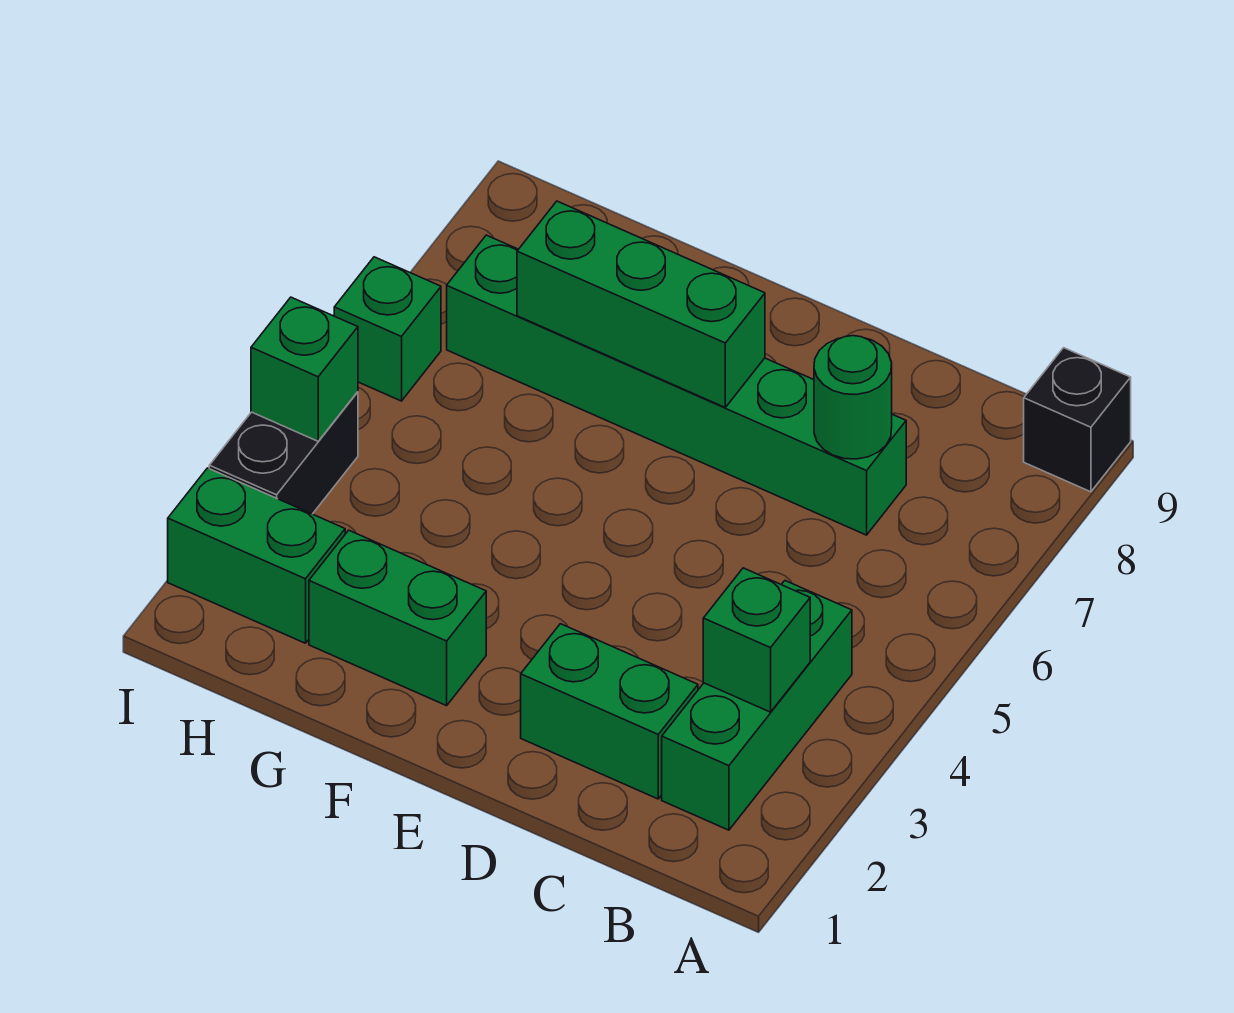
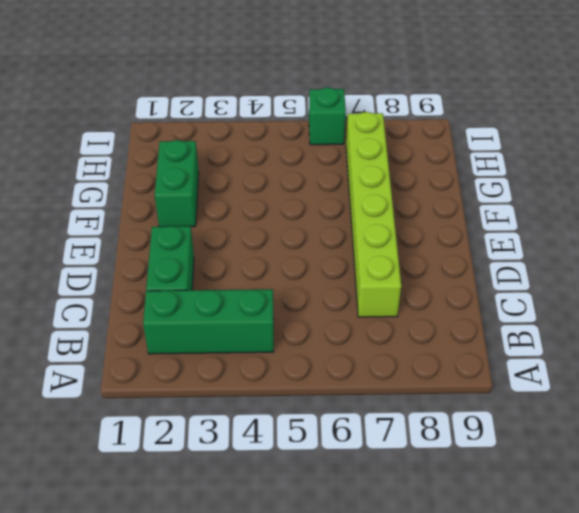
lime 1x6 brick [346,112,401,317] -> green 1x6 brick [447,235,906,535]
none -> black 1x1 brick [1024,348,1131,492]
none -> green 1x2 brick [168,468,345,643]
none -> black 1x2 brick [209,392,358,514]

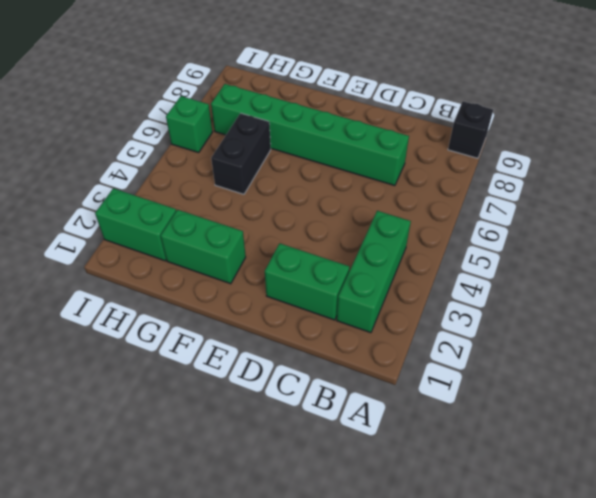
black 1x2 brick [211,113,271,194] -> black 1x2 brick moved to [209,392,358,514]
none -> green 1x1 brick [703,568,810,712]
none -> green 1x1 round brick [814,336,892,459]
none -> green 1x3 brick [517,201,765,407]

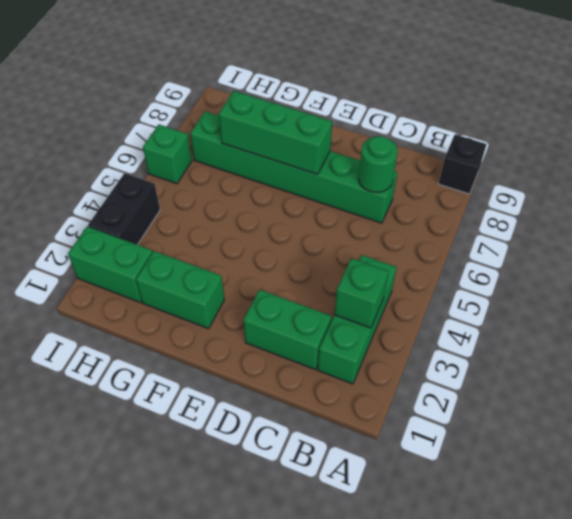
none -> green 1x1 brick [251,297,358,441]

